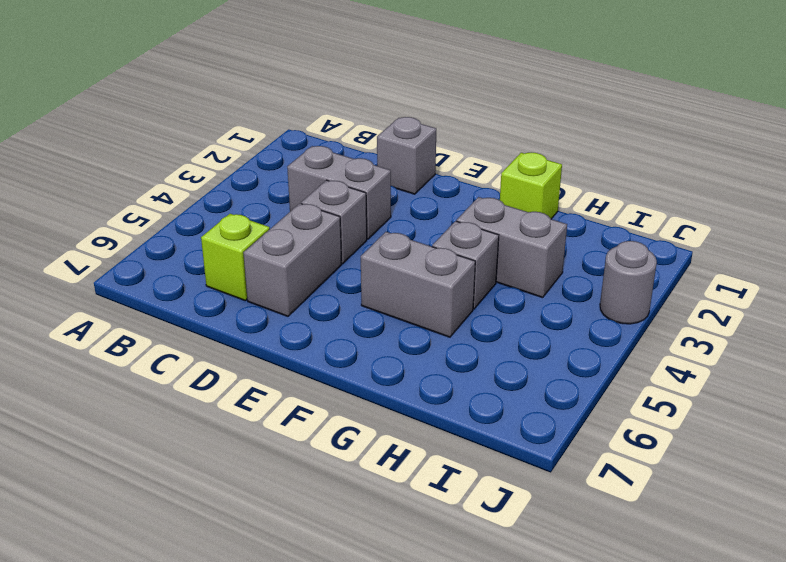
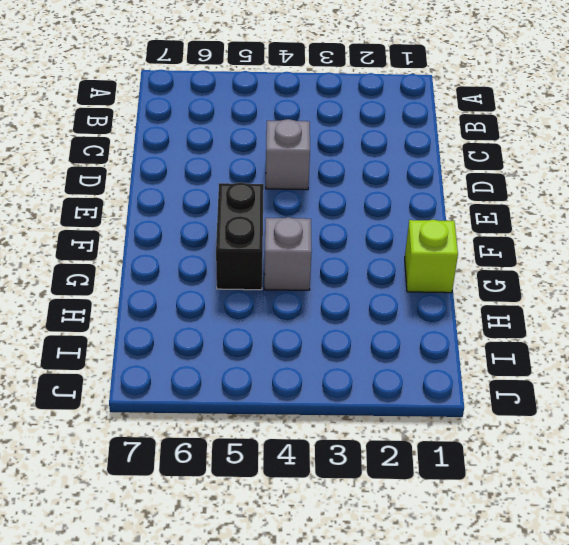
black 1x2 brick [216,182,264,290] -> grey 1x2 brick [361,232,475,337]
none -> grey 1x2 brick [287,146,391,239]
none -> lime 1x1 brick [201,214,270,301]

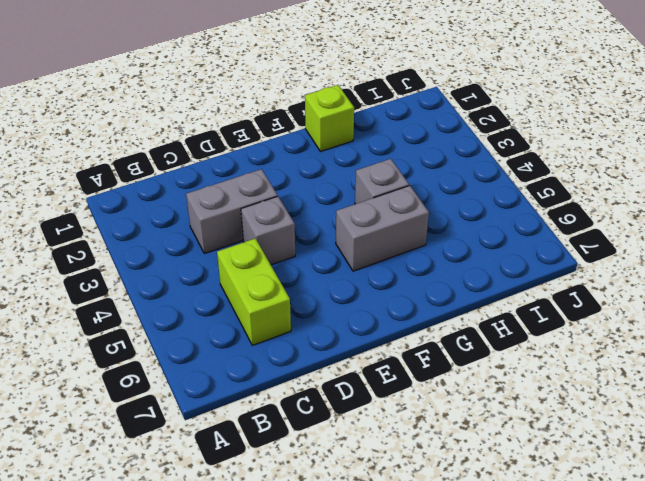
lime 1x2 brick [217,238,291,345] -> lime 1x1 brick [201,214,270,301]
none -> grey 1x1 brick [377,117,436,194]
none -> grey 1x2 brick [243,204,342,316]

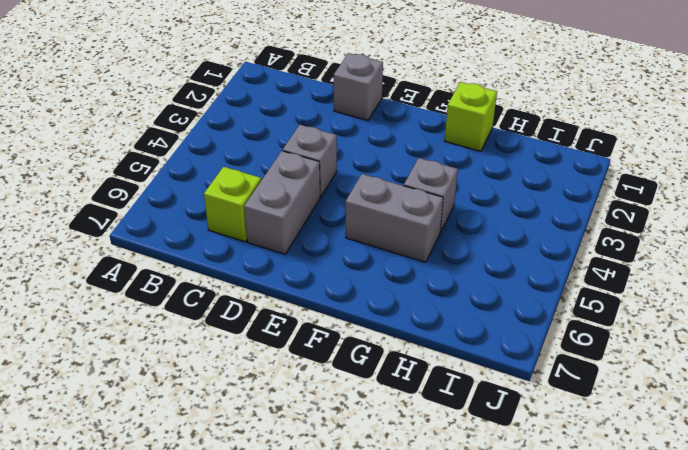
none -> grey 1x2 brick [287,146,391,239]
none -> grey 1x2 brick [456,197,567,298]

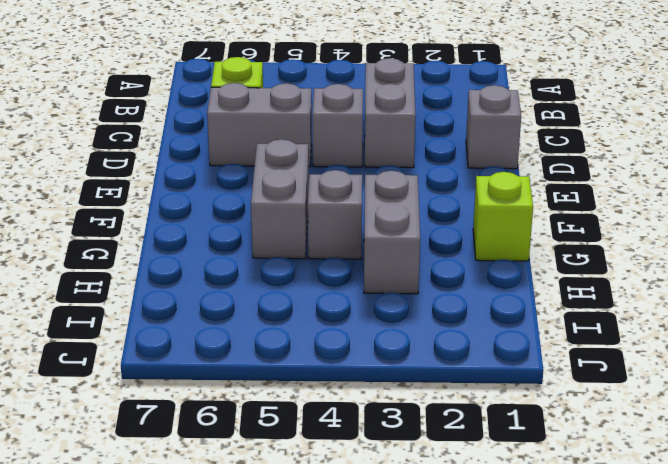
none -> grey 1x1 round brick [600,241,657,324]

